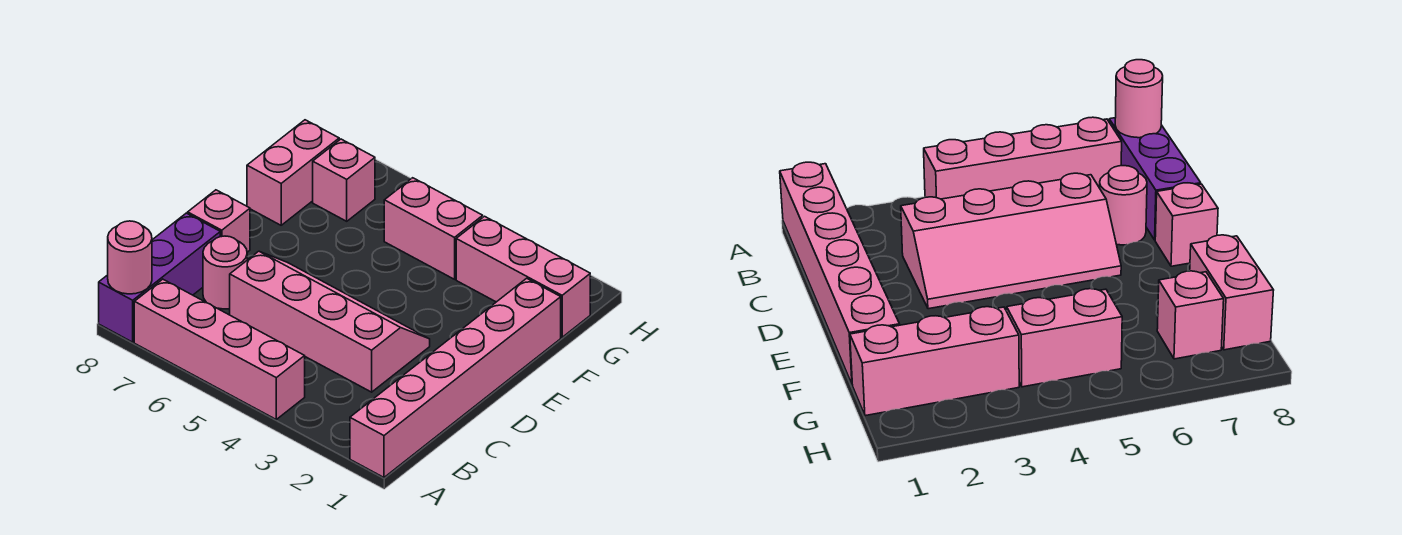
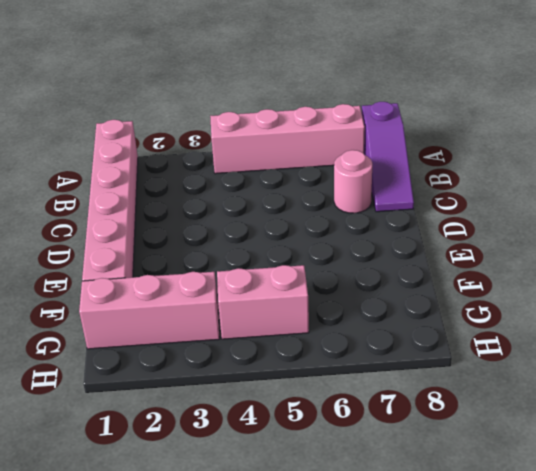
purple 1x3 slope [362,102,414,212] -> purple 1x3 brick [99,213,220,342]
none -> pink 2x4 slope [230,251,430,392]
none -> pink 1x1 brick [188,190,250,252]

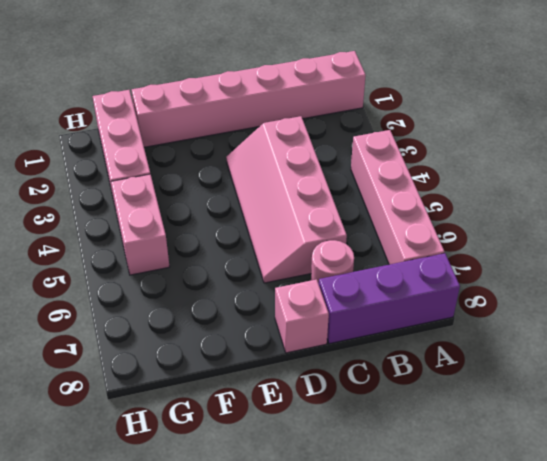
none -> pink 1x2 brick [247,120,339,225]
none -> pink 1x1 brick [313,139,375,221]

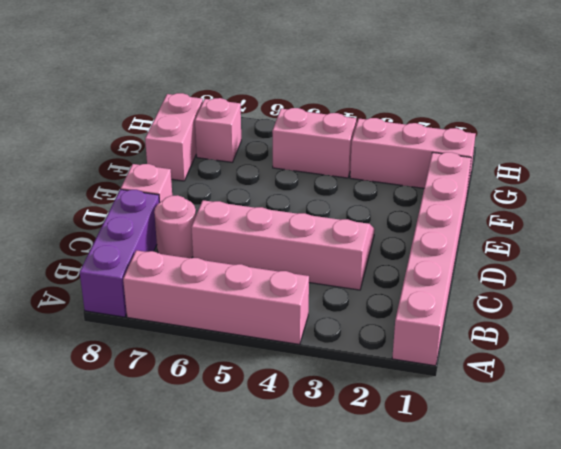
none -> pink 1x1 round brick [108,221,152,294]

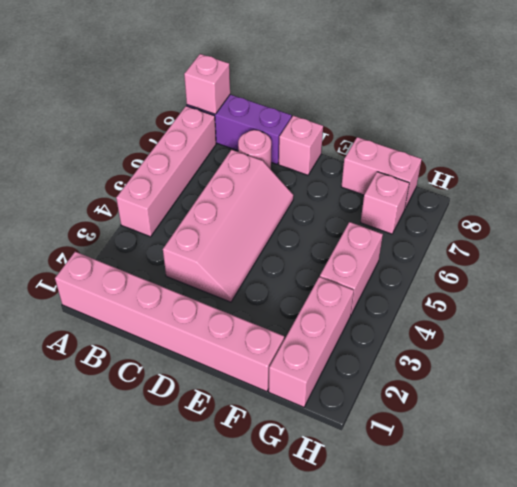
pink 1x1 brick [184,54,230,114] -> pink 1x1 round brick [108,221,152,294]

